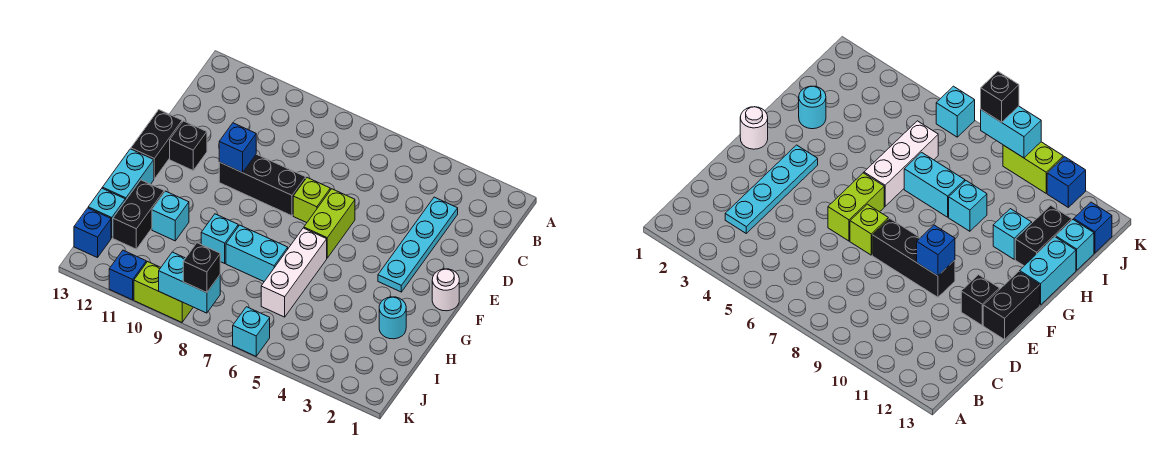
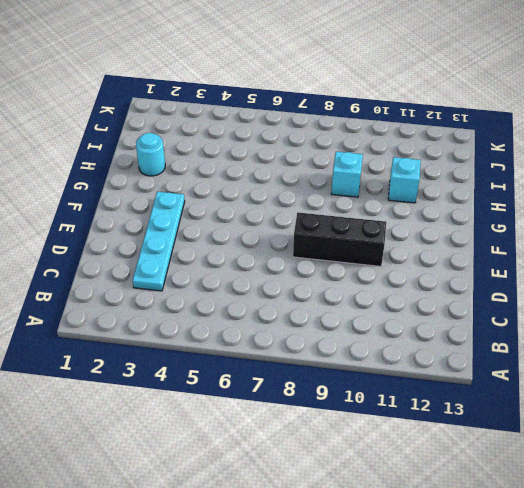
none -> lime 1x2 brick [304,189,355,258]
none -> lime 1x1 brick [293,178,330,223]
none -> black 1x1 brick [170,121,207,170]

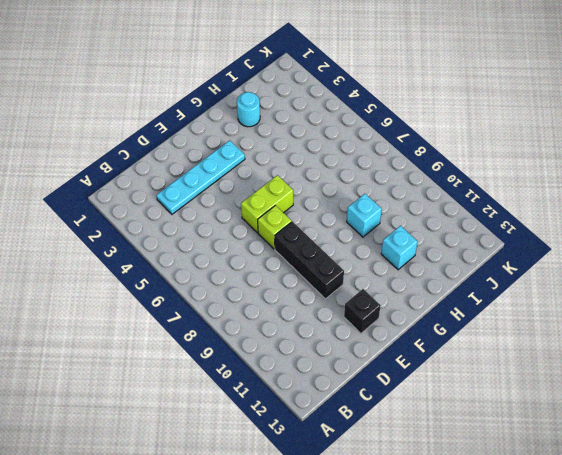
none -> black 1x2 brick [131,110,182,179]
none -> white 1x1 round brick [432,269,459,311]
none -> white 1x3 brick [261,228,327,317]

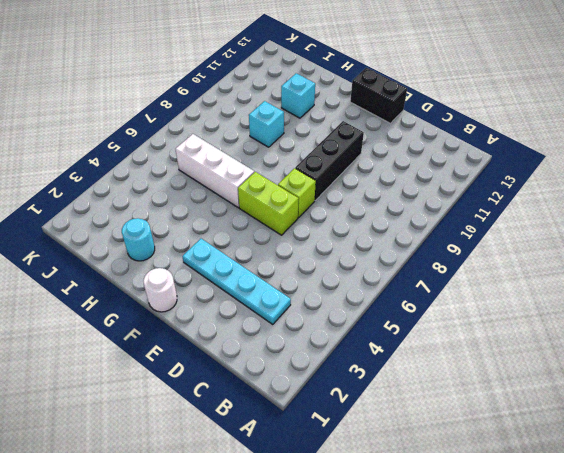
none -> black 1x1 brick [170,121,207,170]
none -> cyan 1x2 brick [102,149,154,201]
none -> cyan 1x2 brick [226,225,288,281]

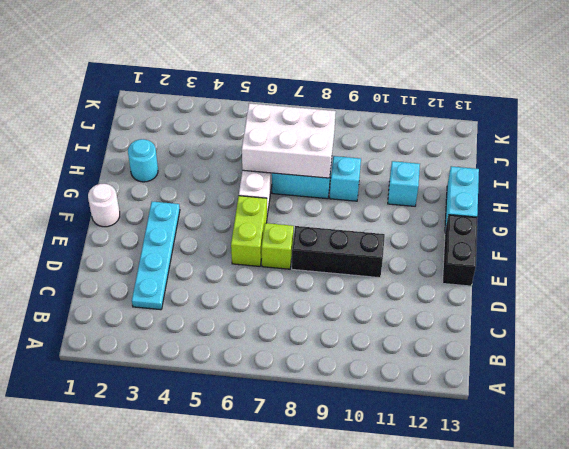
white 2x3 brick [242,103,336,178] -> none
none -> black 1x1 brick [170,121,207,170]
none -> black 1x2 brick [113,180,164,249]
none -> cyan 1x1 brick [88,188,125,238]

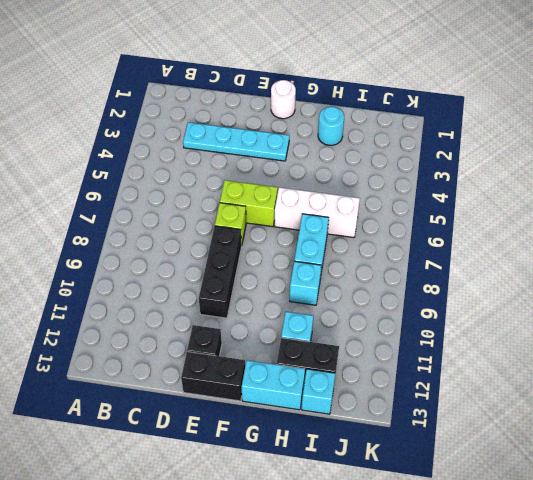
none -> blue 1x1 brick [74,208,111,258]
none -> cyan 1x1 brick [233,307,270,356]
none -> lime 1x2 brick [134,262,193,322]

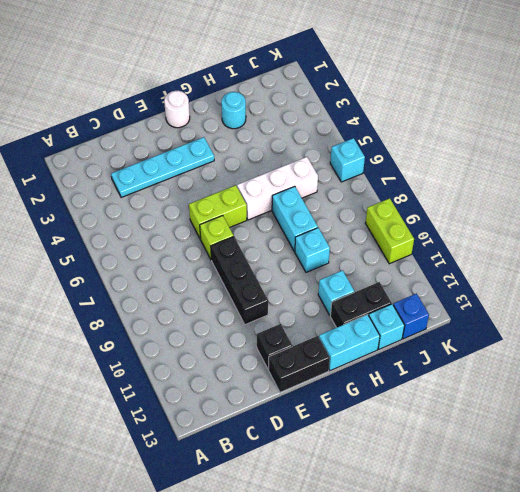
none -> blue 1x1 brick [109,250,146,300]
none -> blue 1x1 brick [219,123,256,173]
none -> cyan 1x2 brick [159,252,220,313]

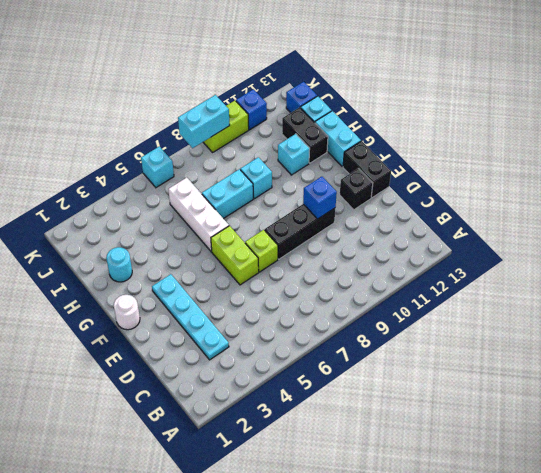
none -> black 1x1 brick [183,243,220,293]

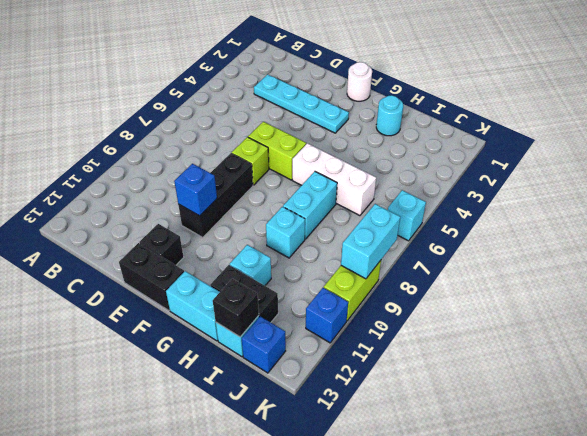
black 1x1 brick [213,279,259,337] -> black 1x1 brick moved to [183,243,220,293]

